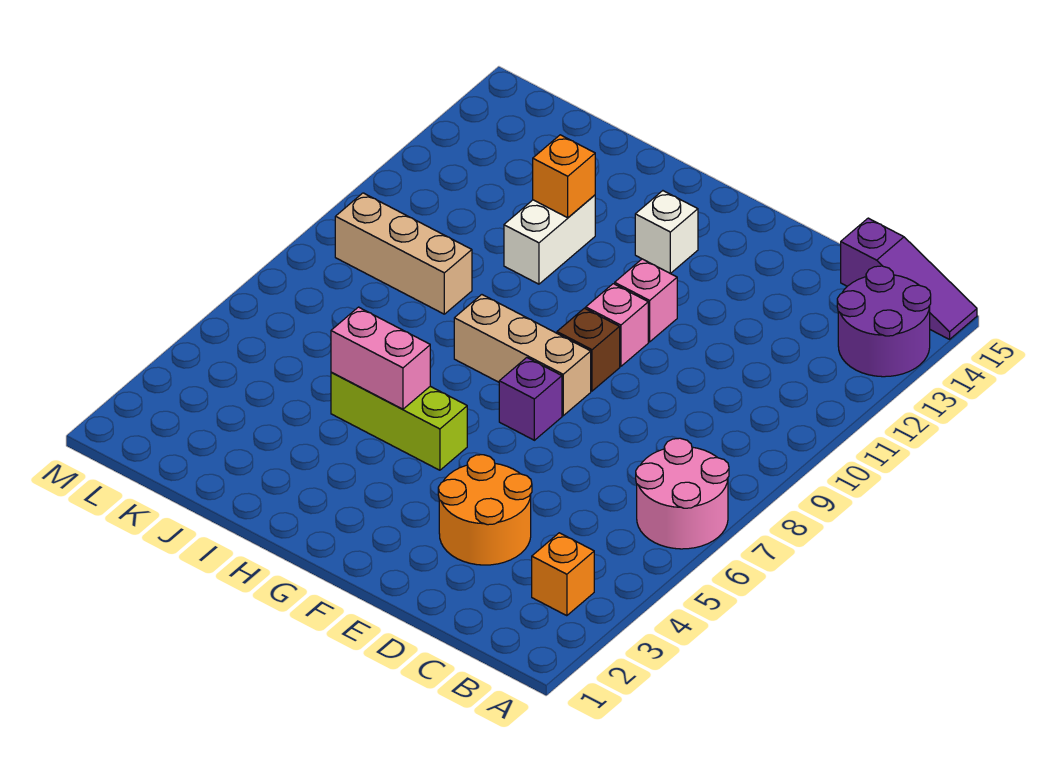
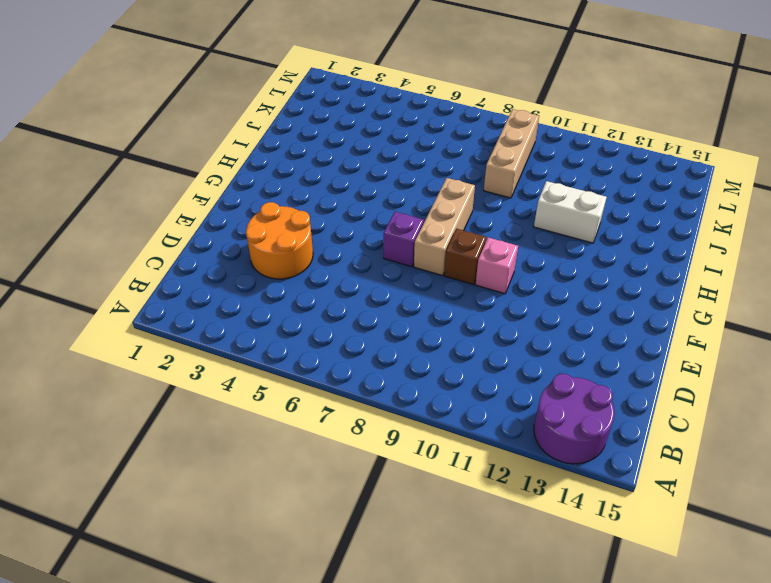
none -> pink 2x2 round brick [636,438,729,549]
none -> purple 1x3 slope [841,218,977,339]
none -> orange 1x1 brick [532,533,594,616]

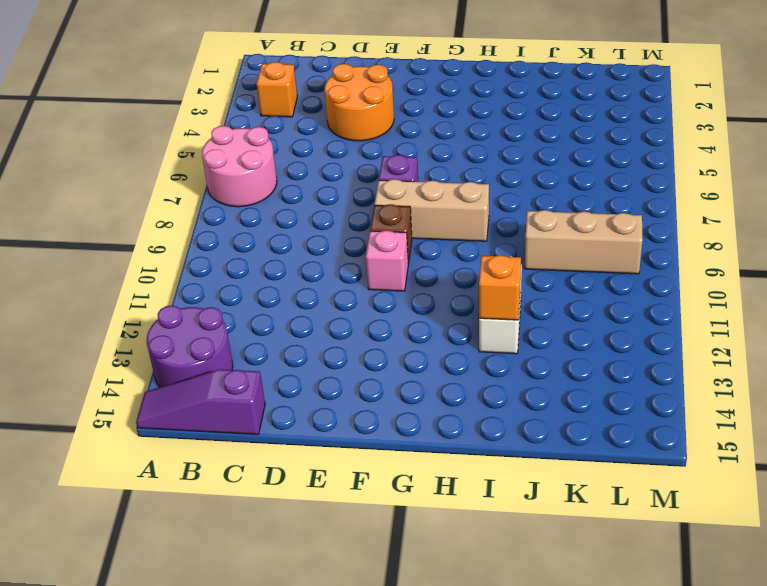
none -> pink 1x1 brick [615,259,677,342]
none -> lime 1x3 brick [331,372,467,470]
none -> white 1x1 brick [635,191,698,274]

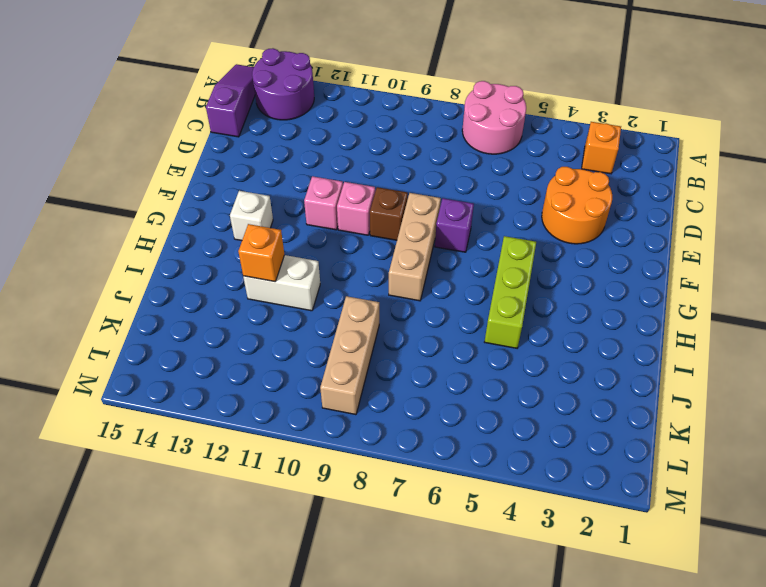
none -> pink 1x2 brick [331,307,430,409]

